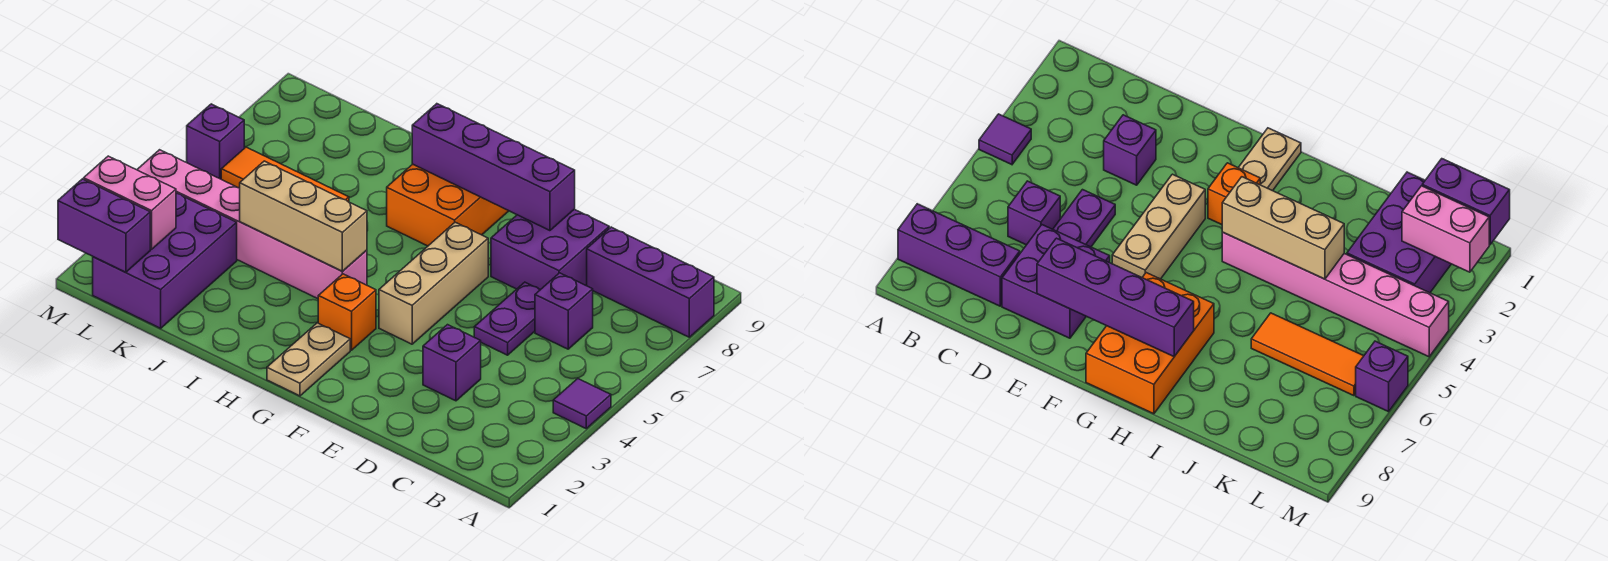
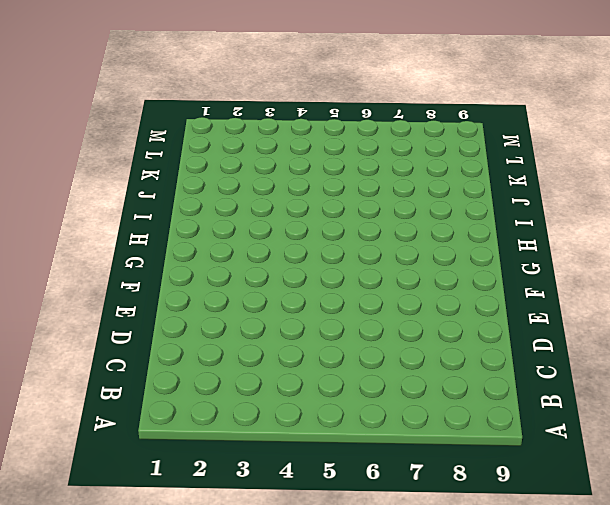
none -> purple 1x1 tile [553,379,611,429]
none -> purple 1x3 brick [586,227,714,337]
none -> purple 1x1 brick [535,273,593,349]

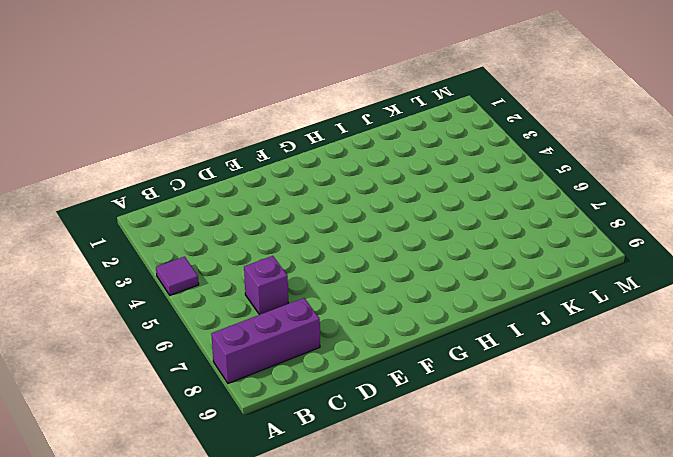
none -> purple 1x1 brick [423,325,481,401]
none -> purple 1x2 plate [474,282,540,355]
none -> purple 2x2 brick [491,209,609,290]

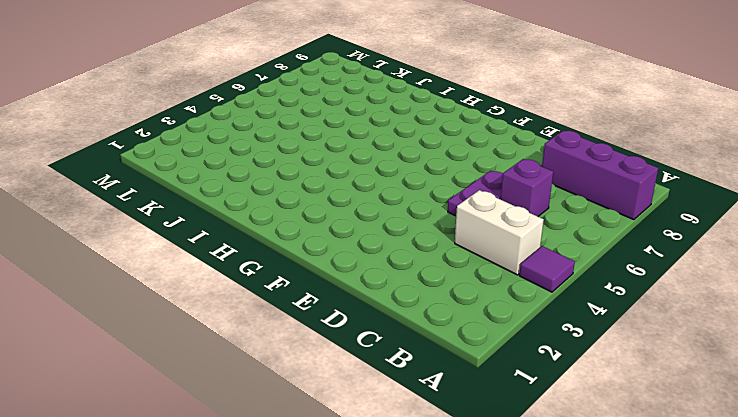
white 1x2 brick [455,190,544,275] -> none
none -> purple 1x1 brick [423,325,481,401]
none -> purple 2x2 brick [491,209,609,290]
none -> tan 1x3 brick [379,222,488,344]

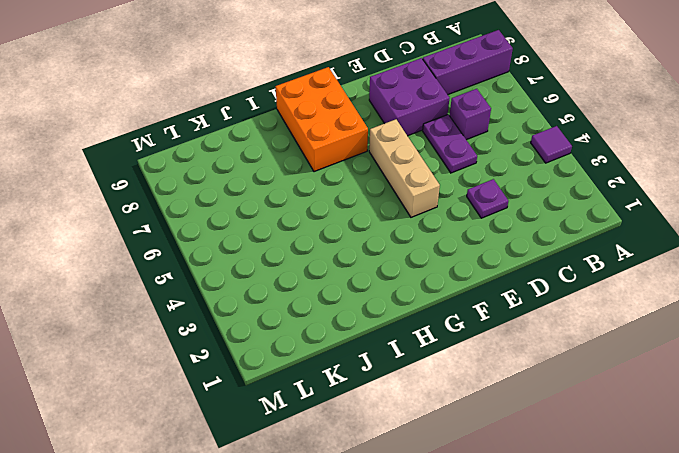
purple 1x1 plate [467,179,508,218] -> purple 1x1 brick [423,325,481,401]
none -> tan 1x2 plate [267,323,350,396]
none -> orange 1x1 brick [318,274,376,350]
none -> pink 1x6 brick [137,150,367,299]

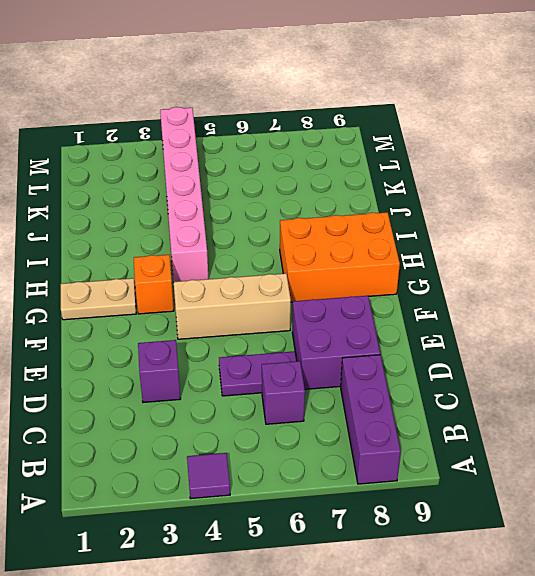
none -> orange 1x3 tile [221,147,349,202]
none -> purple 2x3 brick [93,193,237,328]
none -> purple 1x1 brick [187,104,244,179]

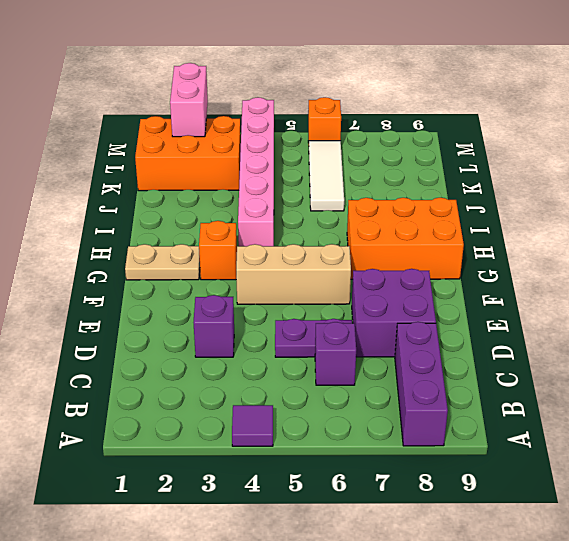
white 1x3 tile [309,141,344,211] -> orange 1x3 tile [221,147,349,202]
orange 2x3 brick [135,116,241,191] -> purple 2x3 brick [93,193,237,328]
orange 1x1 brick [308,97,341,143] -> purple 1x1 brick [187,104,244,179]
none -> purple 1x4 brick [412,104,575,231]
none -> tan 1x3 brick [240,161,367,271]
none -> purple 1x2 brick [58,179,150,272]

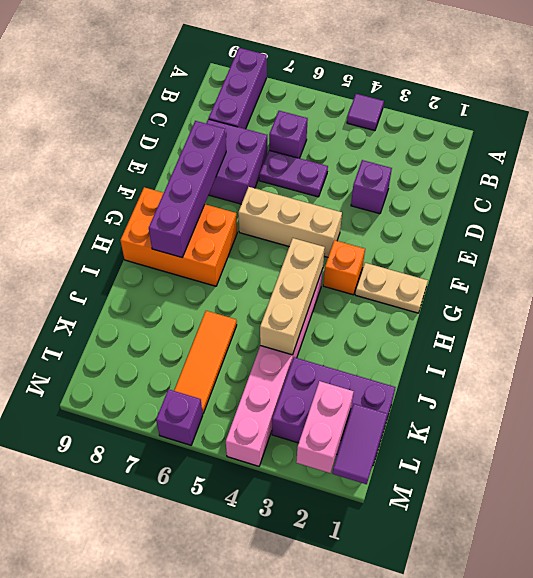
purple 1x2 tile [332,404,387,484] -> purple 1x2 brick [58,179,150,272]

